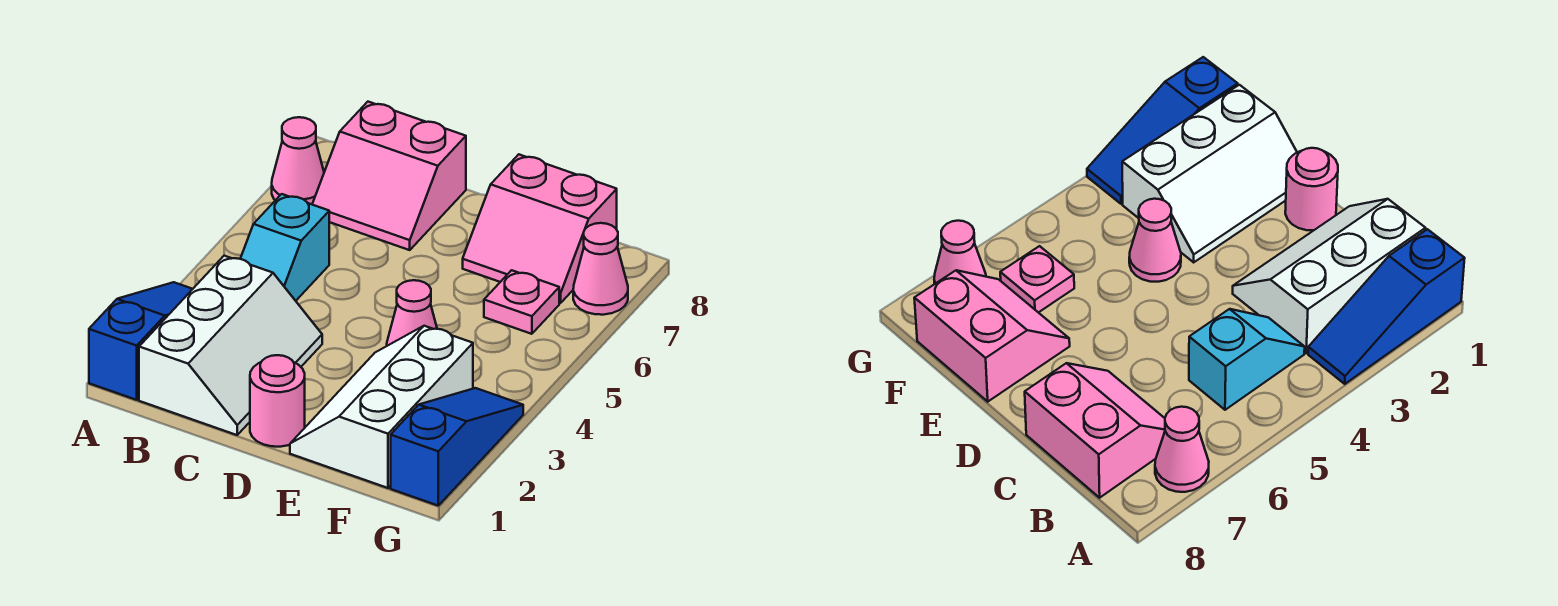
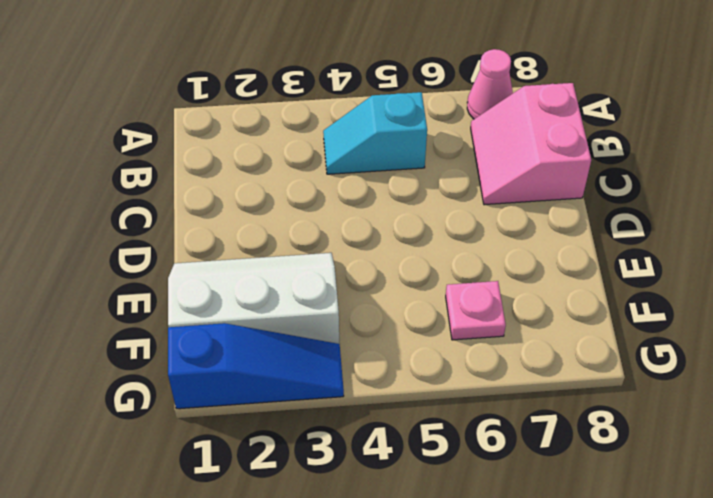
none -> blue 1x3 slope [89,282,192,400]
none -> white 2x3 slope [139,256,322,435]
none -> pink 1x1 round brick [250,355,305,447]

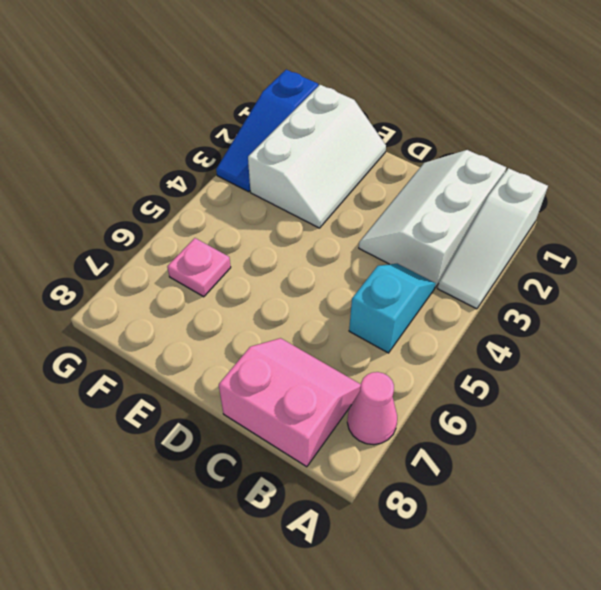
white 1x3 slope [438,168,548,309] -> blue 1x3 slope [89,282,192,400]
none -> pink 1x1 round brick [250,355,305,447]
none -> pink 1x1 cone [387,280,437,346]
none -> pink 2x2 slope [463,154,617,303]

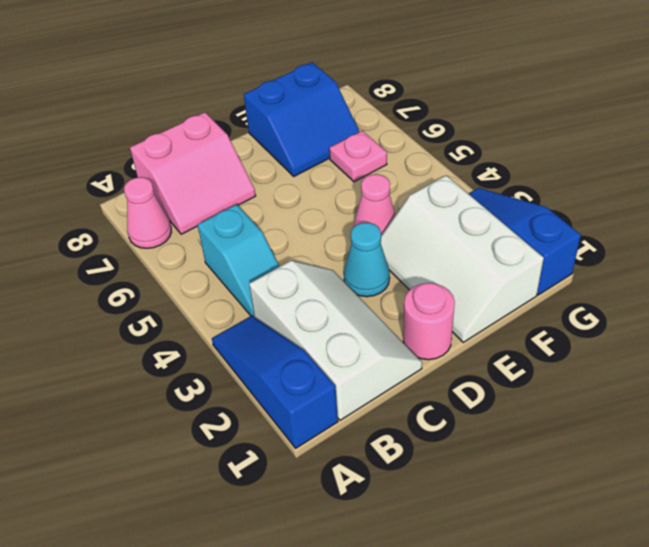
cyan 1x1 cone [344,223,390,297] -> none
blue 2x2 slope [244,62,360,176] -> pink 2x2 slope [463,154,617,303]
none -> pink 1x1 cone [573,223,628,315]

